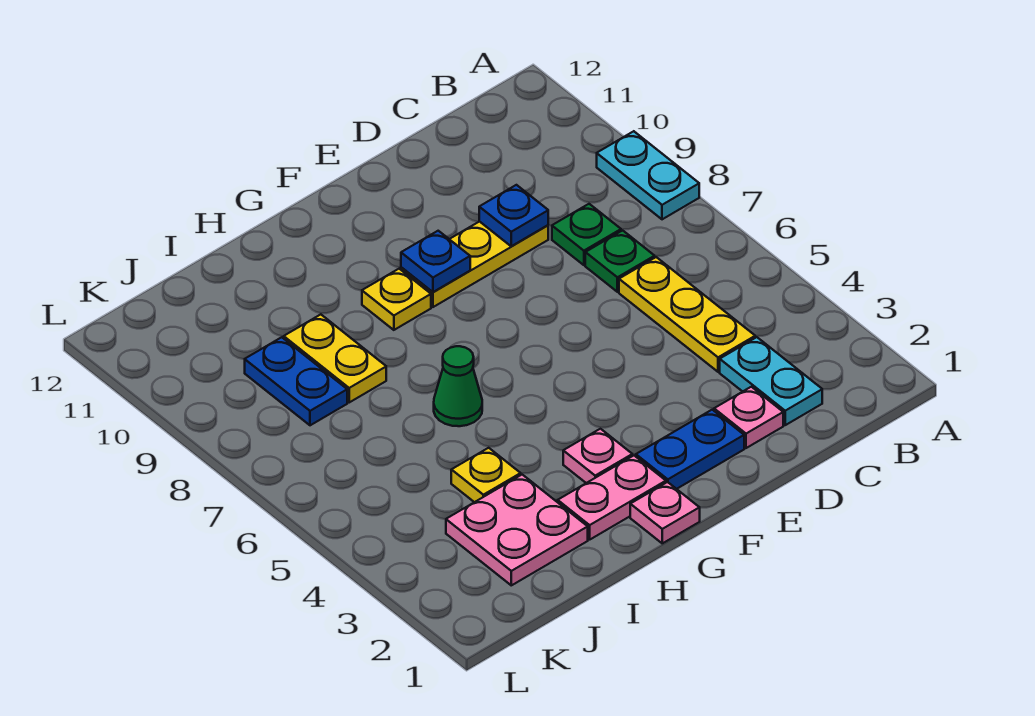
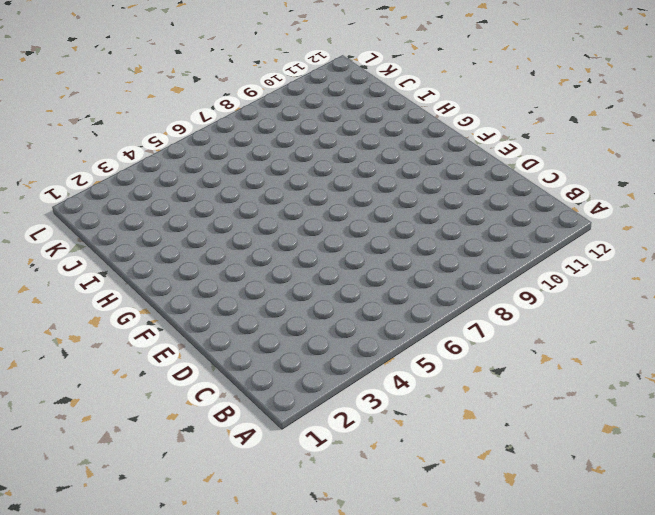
none -> cyan 1x2 plate [597,131,699,219]
none -> cyan 1x2 plate [720,337,822,425]
none -> yellow 1x3 plate [619,257,755,372]

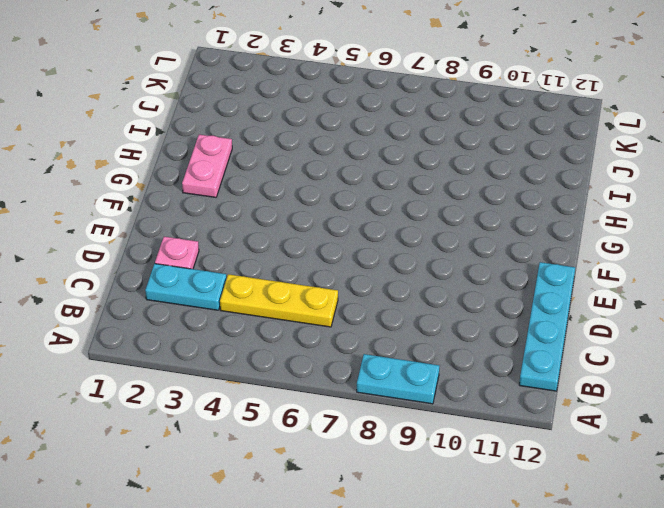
cyan 1x4 plate [519,262,575,391] -> none
none -> green 1x1 plate [585,230,655,292]
none -> green 1x1 plate [552,204,621,265]
none -> yellow 1x3 plate [401,221,548,307]

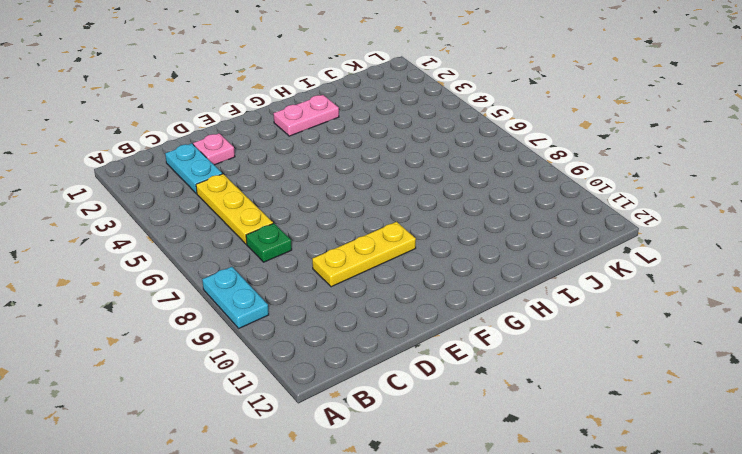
none -> green 1x1 plate [552,204,621,265]
none -> blue 1x2 plate [636,410,744,489]
none -> pink 1x1 plate [630,482,700,543]

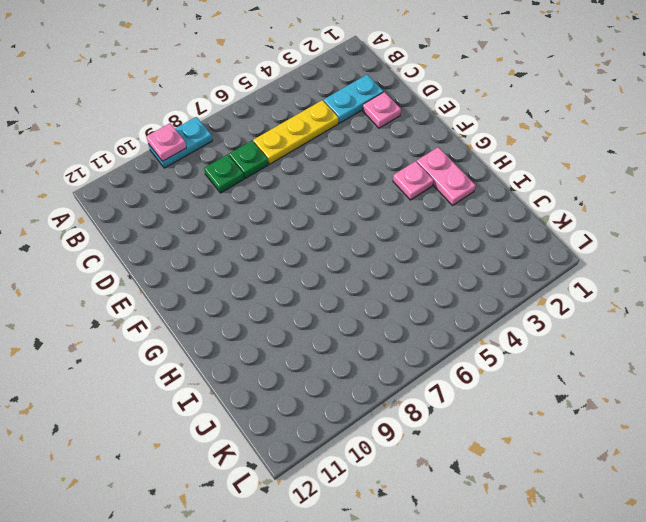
pink 1x1 plate [146,123,186,161] -> pink 1x1 plate moved to [630,482,700,543]
none -> yellow 1x3 plate [401,221,548,307]
none -> blue 1x2 plate [636,410,744,489]
none -> yellow 1x1 plate [362,269,431,330]

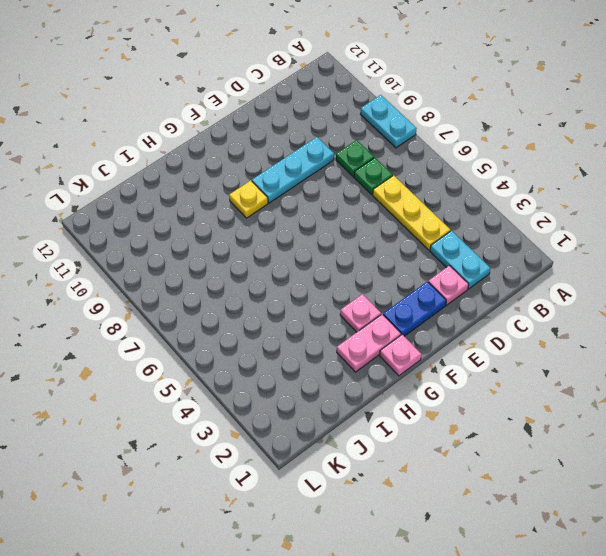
cyan 1x3 plate [252,137,334,203] -> yellow 1x3 plate [401,221,548,307]
none -> green 1x1 cone [434,346,482,426]
none -> pink 2x2 plate [446,475,588,585]
none -> yellow 1x1 plate [451,448,521,502]

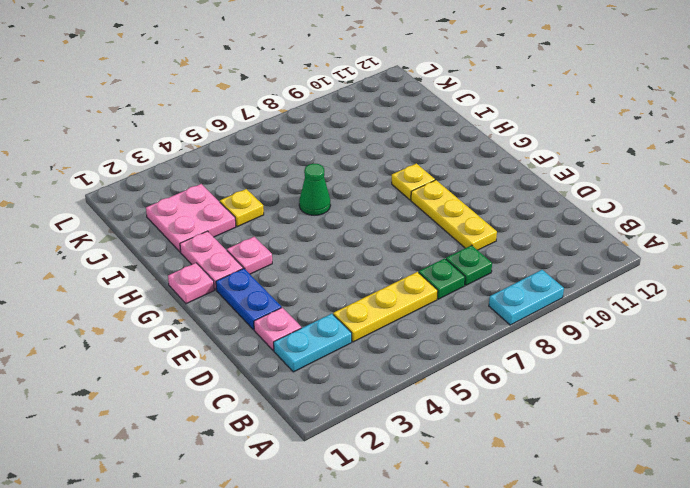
none -> yellow 1x2 plate [284,314,386,402]
none -> blue 1x2 plate [245,337,347,425]
none -> blue 1x1 plate [479,185,548,246]

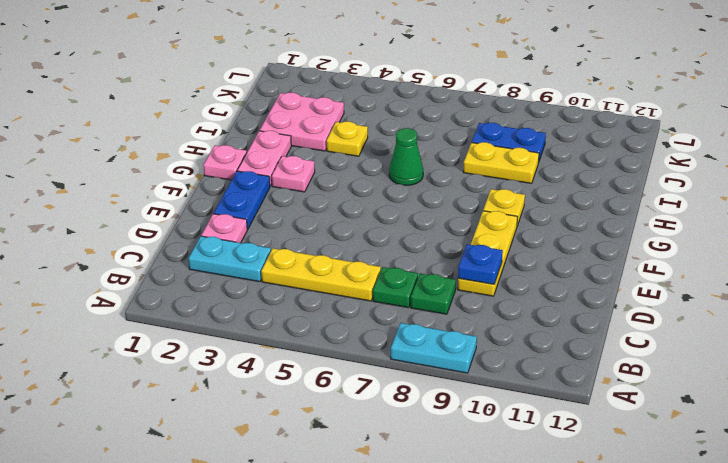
none -> blue 1x1 plate [401,231,470,292]

